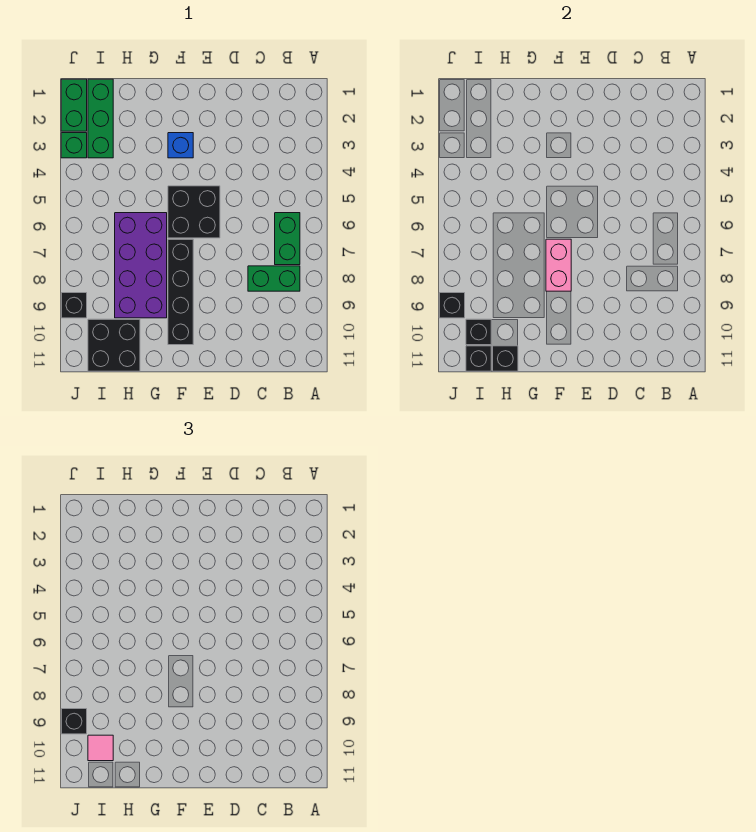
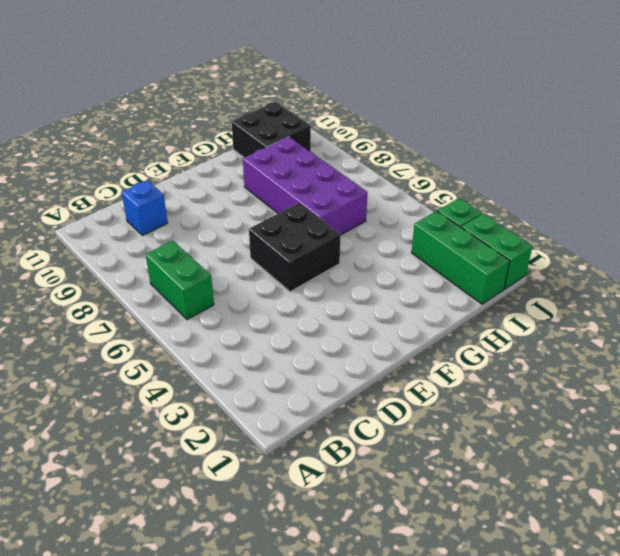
blue 1x1 brick [122,180,168,235] -> blue 1x1 brick moved to [168,133,193,158]
none -> green 1x2 brick [248,266,300,291]
none -> black 1x4 brick [168,239,193,345]
none -> black 1x1 brick [61,293,87,318]

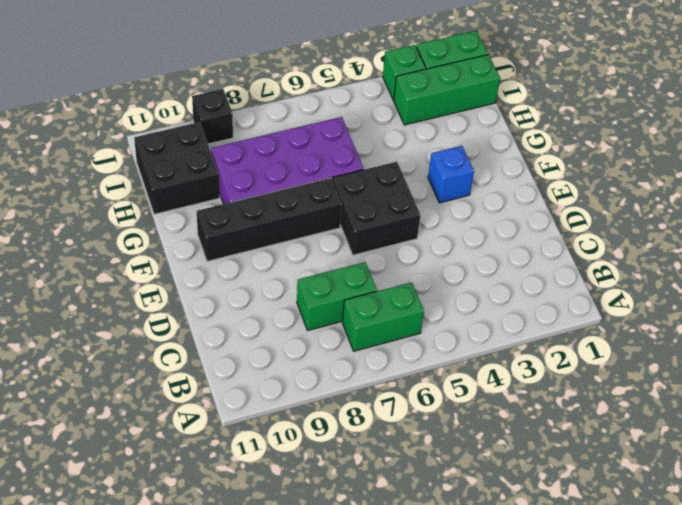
green 1x2 brick [297,262,377,330] -> green 1x2 brick turned to [248,266,300,291]
none -> pink 1x2 brick [546,239,571,291]
none -> black 1x1 brick [493,346,518,371]
none -> black 1x1 brick [466,319,491,345]

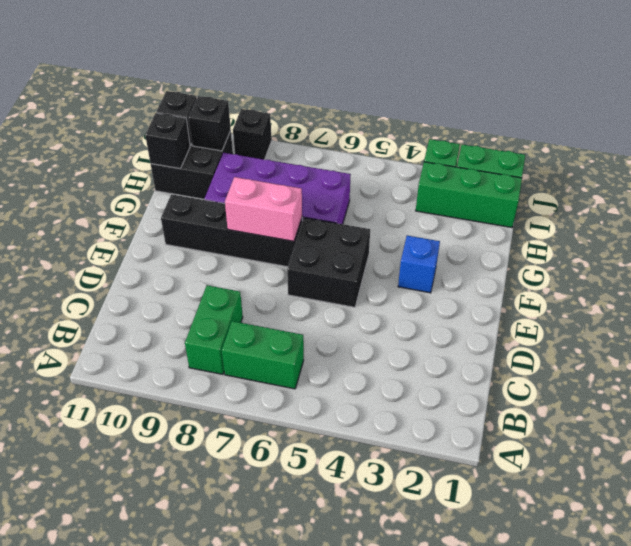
none -> black 1x1 brick [439,293,465,318]
none -> pink 1x1 tile [88,735,113,761]
none -> black 1x1 brick [61,709,87,734]

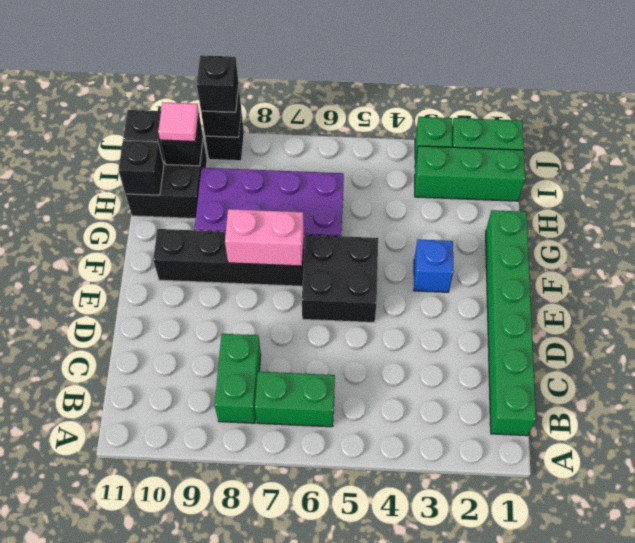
green 1x6 brick [486,210,536,436] -> none

